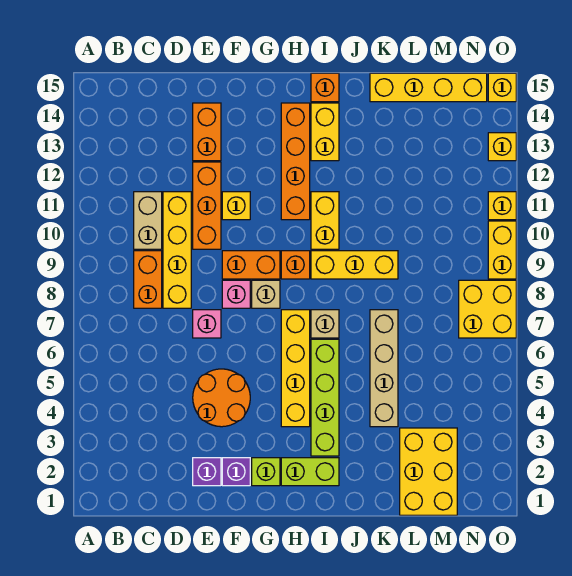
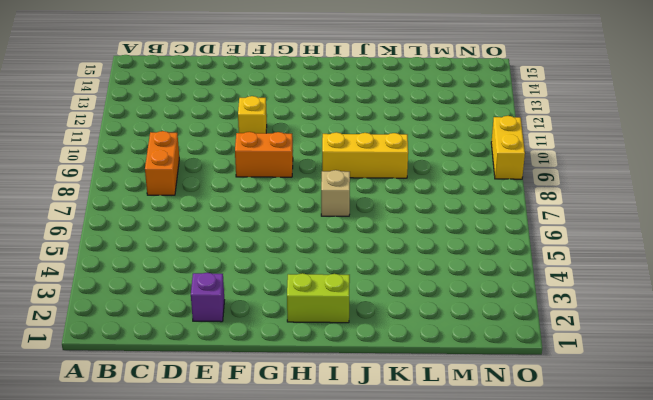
none -> tan 1x2 brick [134,192,162,249]
none -> yellow 1x4 brick [163,192,191,308]
none -> orange 2x2 round brick [193,369,250,427]
none -> pink 1x1 brick [193,310,221,338]

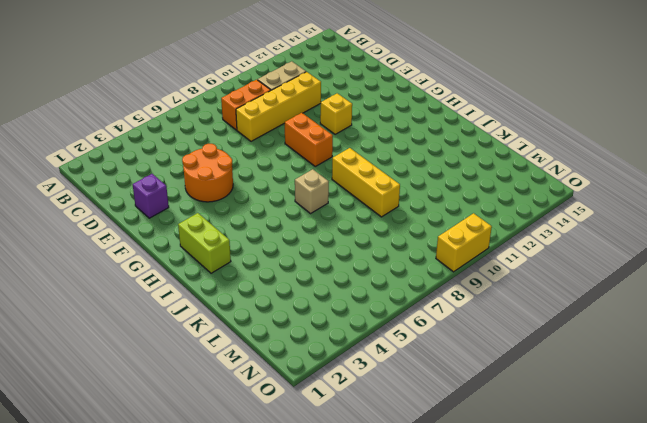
none -> pink 1x1 brick [193,310,221,338]
none -> orange 1x3 brick [193,162,221,249]
none -> orange 1x2 brick [193,103,221,161]
none -> purple 1x1 brick [222,458,250,486]

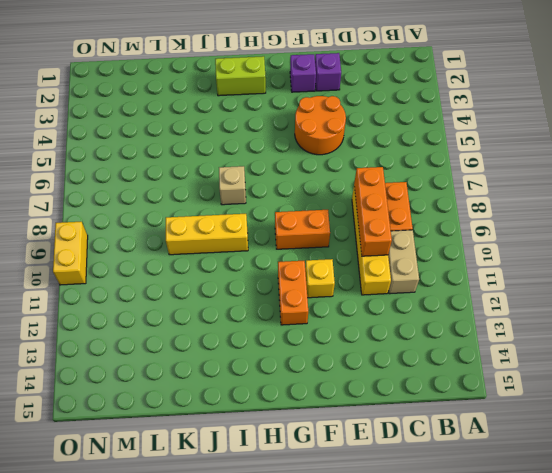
orange 1x3 brick [354,167,392,256] -> orange 1x3 brick moved to [193,162,221,249]
orange 1x2 brick [278,261,308,325] -> orange 1x2 brick moved to [193,103,221,161]
none -> pink 1x1 brick [193,310,221,338]
none -> pink 1x1 brick [222,280,250,308]
none -> lime 1x1 brick [252,458,280,486]
none -> tan 1x1 brick [252,280,280,308]

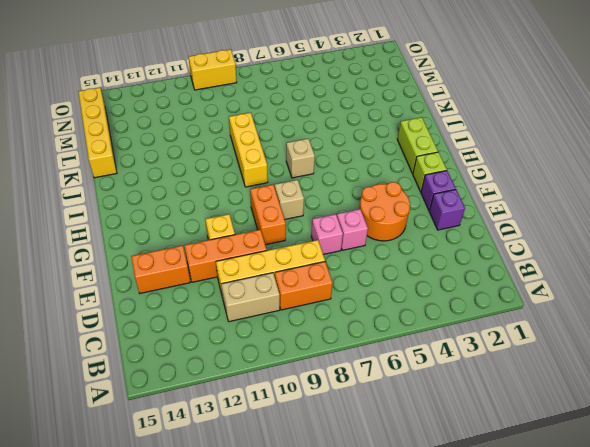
pink 1x1 brick [337,209,368,250] -> pink 1x1 brick moved to [222,280,250,308]
none -> yellow 1x4 brick [281,310,310,427]
none -> orange 1x1 brick [281,251,310,279]
none -> orange 1x4 brick [281,103,310,220]
none -> lime 1x4 brick [311,339,339,456]

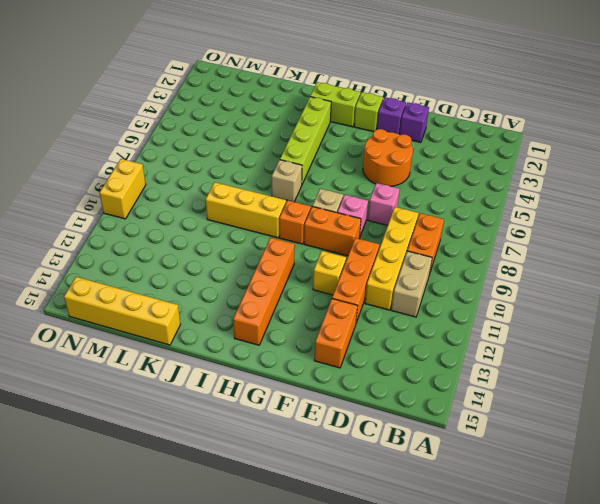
none -> yellow 1x4 brick [281,310,310,427]
none -> yellow 1x2 brick [311,192,339,249]
none -> yellow 1x2 brick [311,103,339,161]
none -> orange 1x1 brick [311,73,339,102]

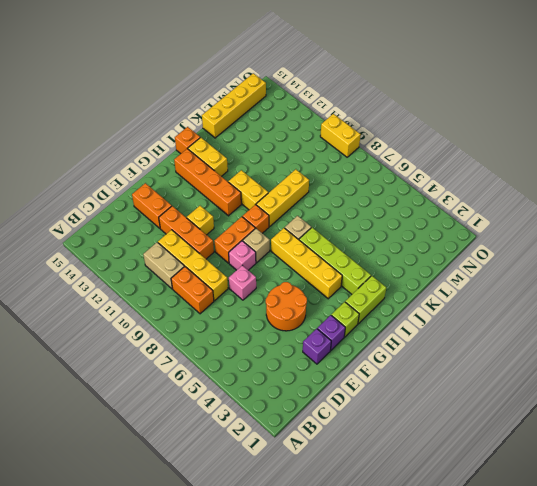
none -> tan 1x4 brick [370,310,398,427]
none -> yellow 2x3 brick [400,428,457,515]
none -> yellow 2x2 brick [459,280,516,338]
none -> yellow 1x1 brick [488,192,516,220]

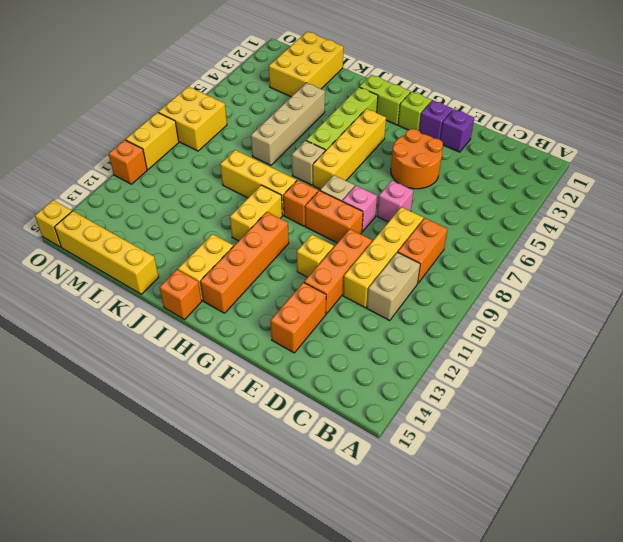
orange 1x1 brick [109,140,147,184] -> yellow 1x1 brick [488,192,516,220]
none -> yellow 1x1 brick [488,133,516,161]

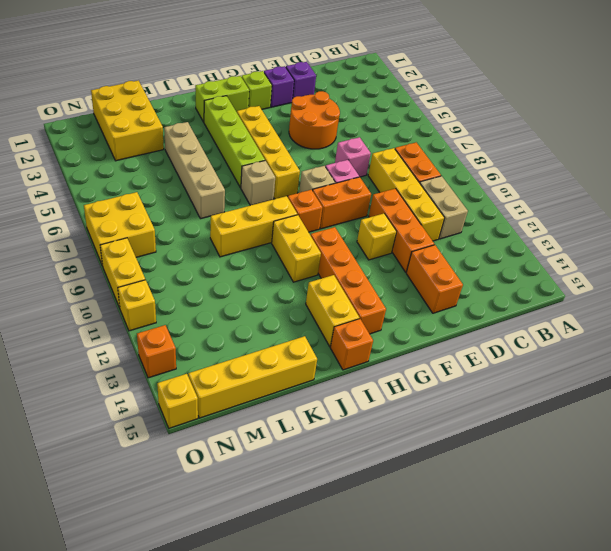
orange 1x1 brick [137,325,176,378] -> yellow 1x1 brick [488,133,516,161]

